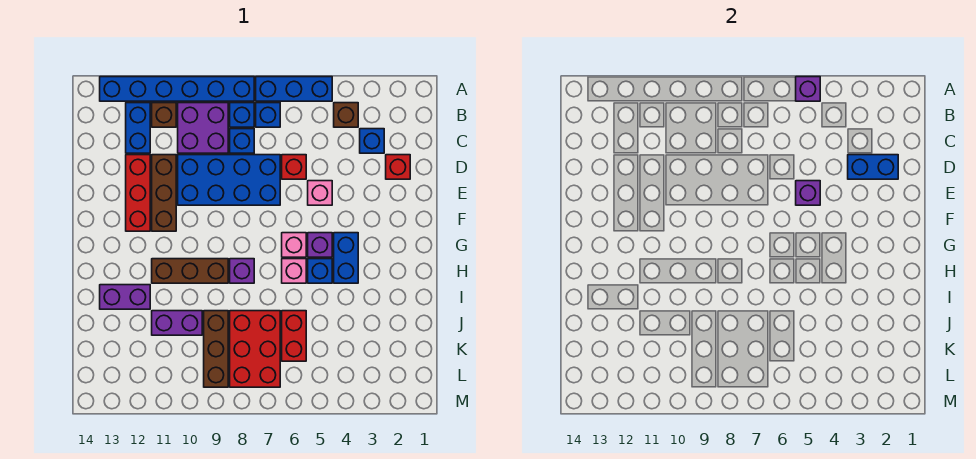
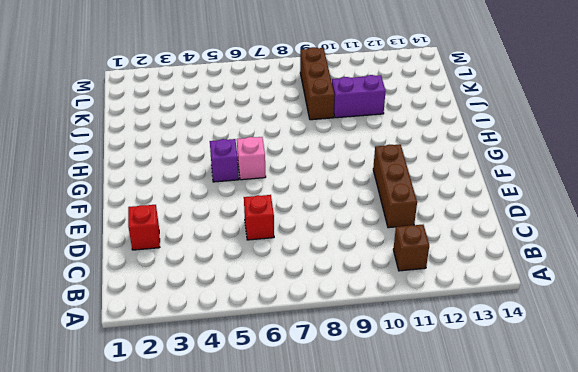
none -> blue 1x3 brick [256,77,332,101]
none -> blue 1x6 brick [100,77,254,101]
none -> brown 1x1 brick [334,103,358,127]
none -> blue 1x1 brick [256,103,280,127]

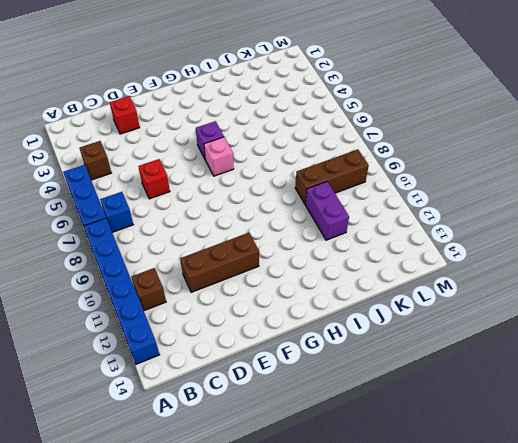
none -> blue 1x1 brick [230,103,254,127]
none -> purple 2x2 brick [178,103,228,153]
none -> blue 1x2 brick [126,103,150,153]
none -> blue 1x1 brick [360,129,384,153]

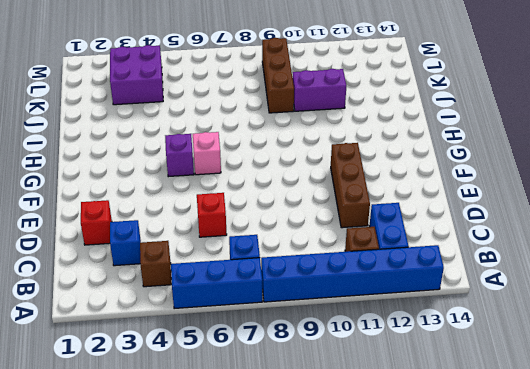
purple 2x2 brick [110,45,163,105] -> purple 2x2 brick moved to [178,103,228,153]
none -> blue 1x1 brick [230,103,254,127]
none -> blue 1x1 brick [230,129,254,153]
none -> blue 2x4 brick [178,155,280,205]
none -> red 1x3 brick [126,155,150,231]

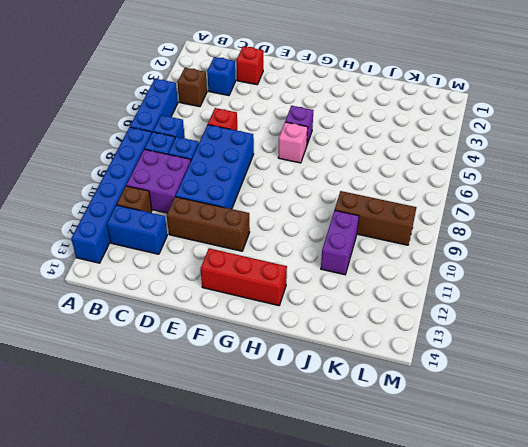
red 1x3 brick [200,248,287,306] -> red 1x3 brick moved to [126,155,150,231]
none -> pink 1x1 brick [308,181,332,205]
none -> blue 1x2 brick [334,233,358,283]
none -> blue 1x1 brick [308,259,332,283]
none -> pink 1x1 brick [282,259,306,283]

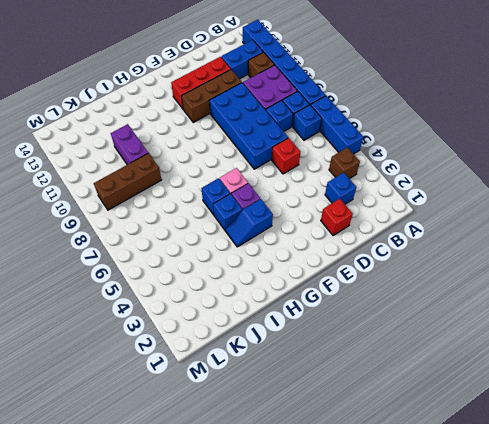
blue 1x2 slope [226,199,273,247] -> blue 1x2 brick [334,233,358,283]
blue 1x1 brick [201,178,230,215] -> pink 1x1 brick [282,259,306,283]
none -> pink 1x1 brick [308,181,332,205]
none -> purple 1x1 brick [230,259,254,283]
none -> brown 1x3 brick [152,259,228,283]
none -> purple 1x2 brick [100,285,150,309]

